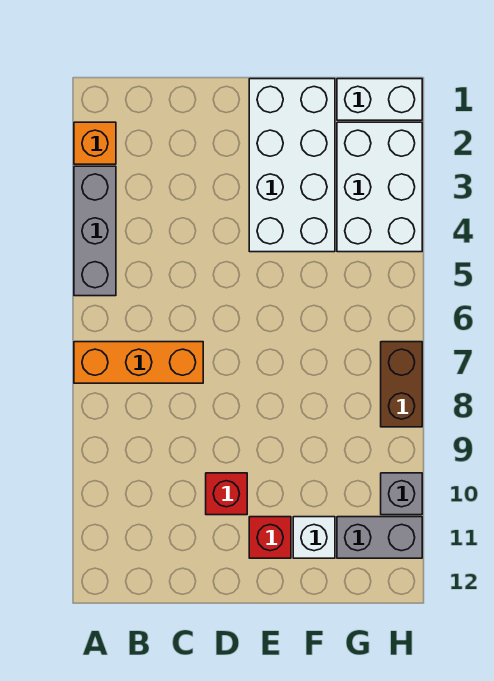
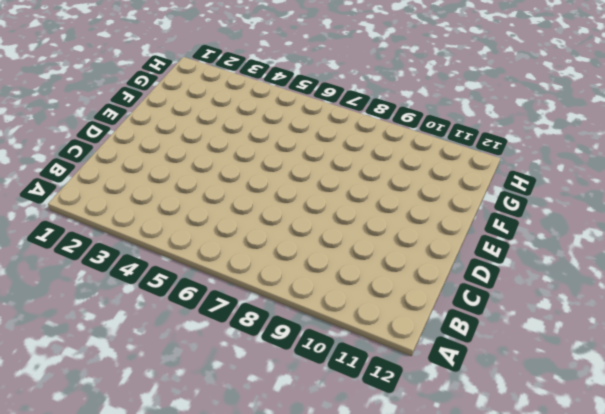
none -> orange 1x1 brick [74,122,116,164]
none -> grey 1x3 brick [74,166,116,296]
none -> orange 1x3 brick [74,342,203,383]

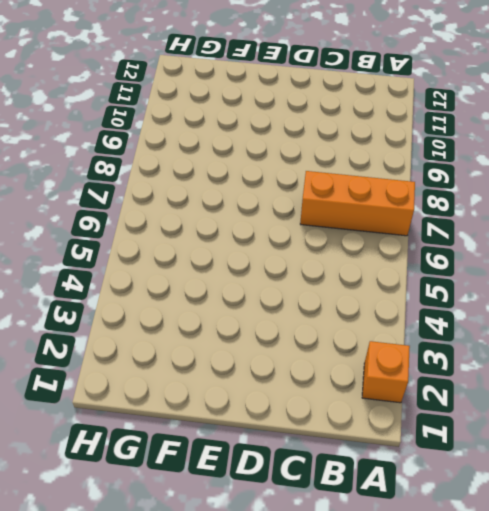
none -> grey 1x3 brick [74,166,116,296]
none -> red 1x1 brick [206,473,247,515]
none -> white 2x4 brick [249,79,335,252]

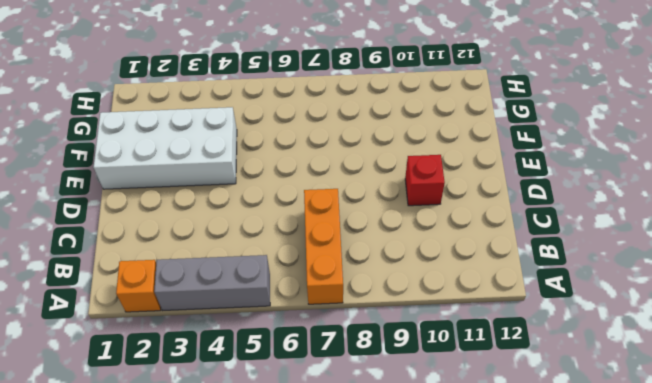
none -> red 1x1 brick [249,517,291,558]
none -> white 1x1 brick [293,517,335,558]
none -> white 1x2 brick [337,79,422,120]

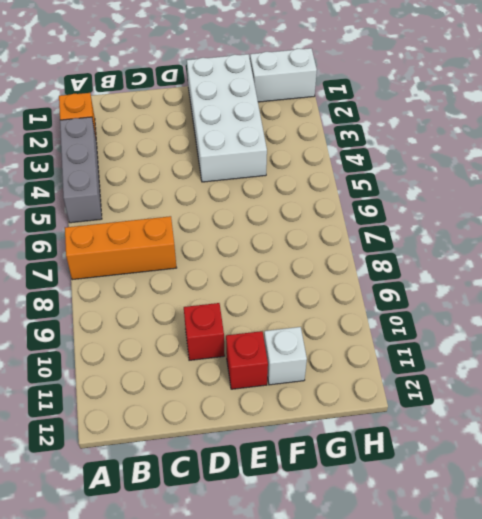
none -> white 2x3 brick [337,122,422,252]
none -> grey 1x2 brick [337,517,422,558]
none -> brown 1x2 brick [381,342,422,427]

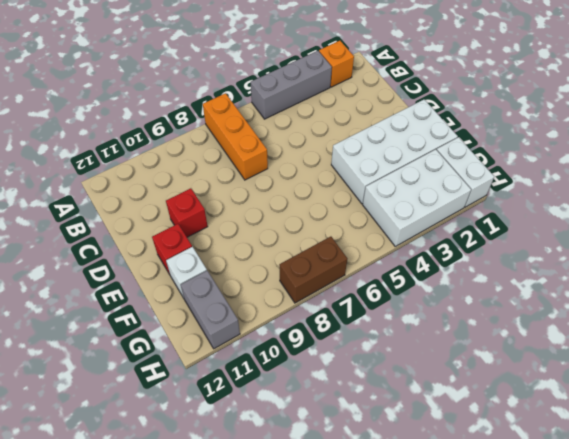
none -> grey 1x1 brick [381,473,422,515]

